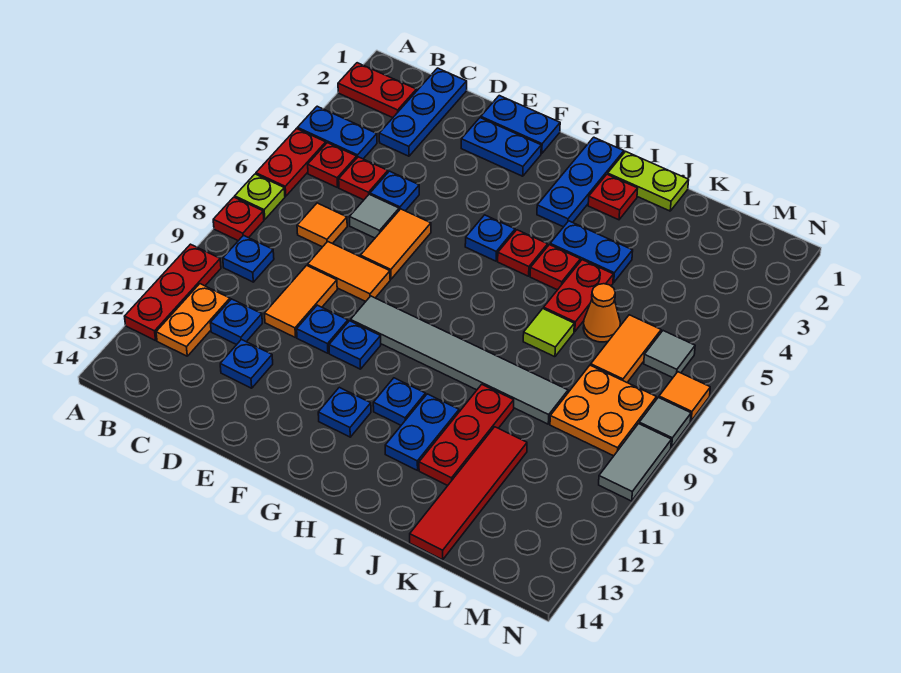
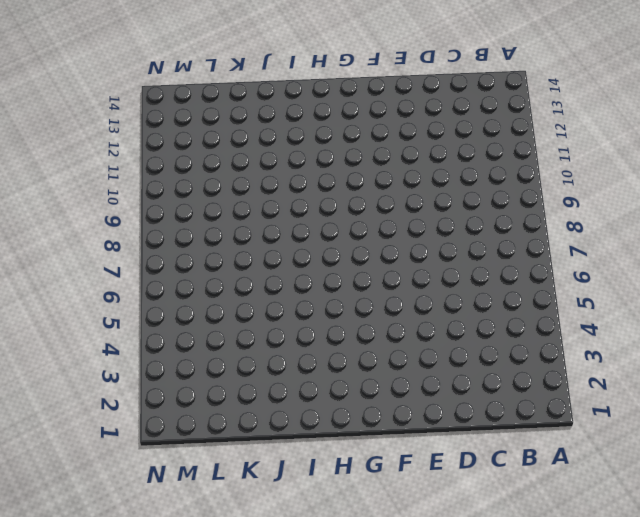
none -> red 1x2 plate [338,63,416,118]
none -> blue 1x2 plate [298,106,377,159]
none -> red 1x2 plate [256,129,326,196]
none -> lime 1x1 plate [235,174,285,220]

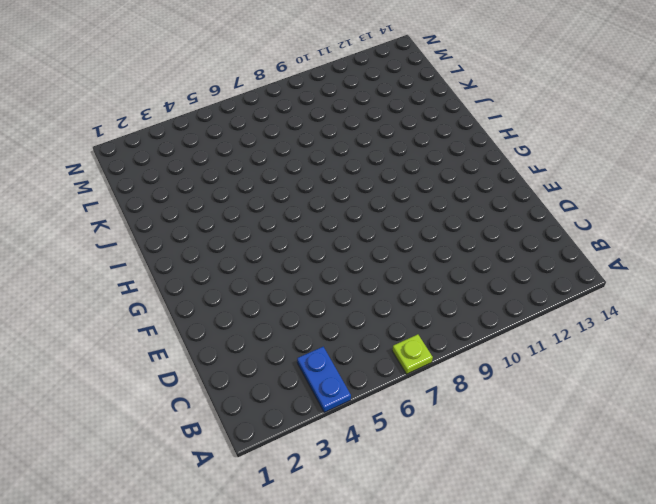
none -> red 1x2 plate [338,63,416,118]
none -> red 1x2 plate [256,129,326,196]
none -> red 1x1 plate [213,197,264,241]
none -> red 1x3 plate [125,244,221,341]

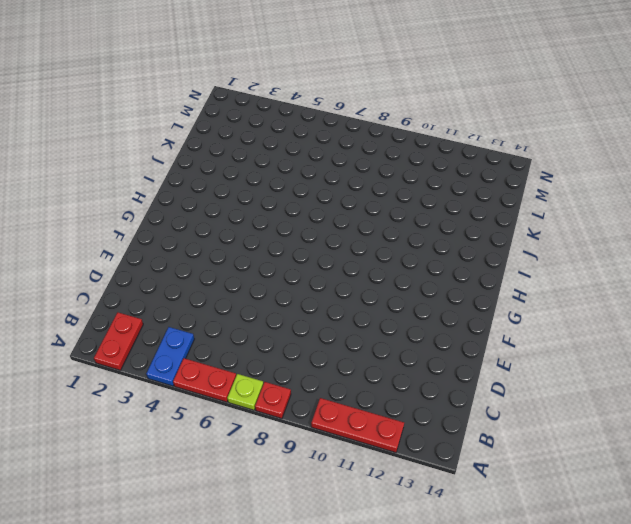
none -> red 1x1 plate [308,143,357,188]
none -> blue 1x1 plate [223,235,274,282]
none -> orange 1x2 plate [156,284,230,356]
none -> blue 1x3 plate [379,68,467,156]

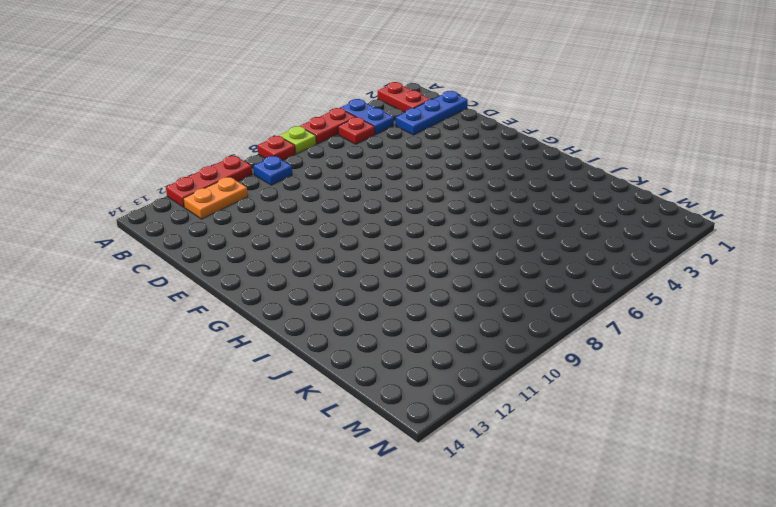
none -> red 1x1 plate [339,157,388,200]
none -> orange 1x1 tile [297,203,347,247]
none -> blue 1x1 plate [210,299,262,345]
none -> blue 1x1 plate [370,171,419,211]

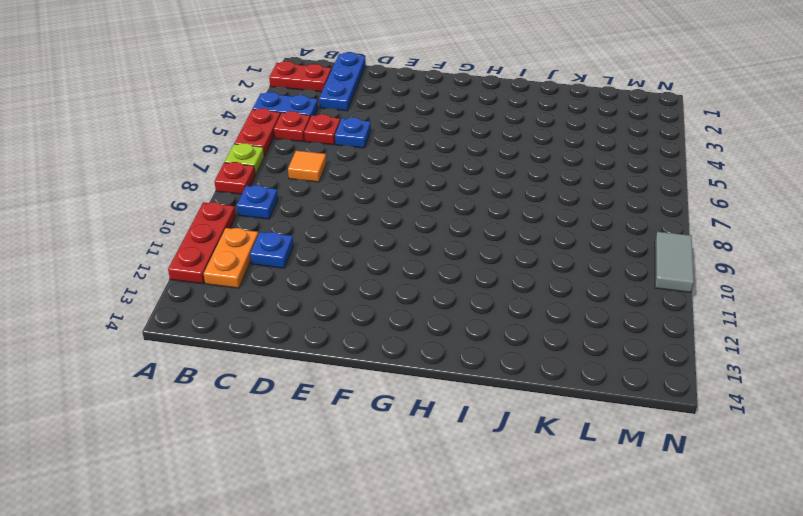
none -> grey 1x1 tile [349,194,399,238]
none -> orange 1x2 tile [308,241,390,301]
none -> orange 1x2 tile [264,266,337,338]
none -> blue 1x1 plate [220,340,273,388]

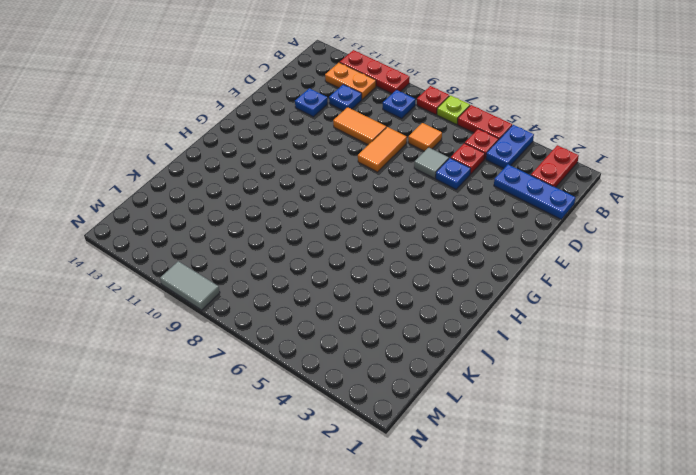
none -> blue 1x2 plate [481,96,560,154]
none -> blue 1x2 plate [461,118,541,176]
none -> orange 1x2 tile [360,209,431,279]
none -> blue 1x1 plate [297,305,348,353]

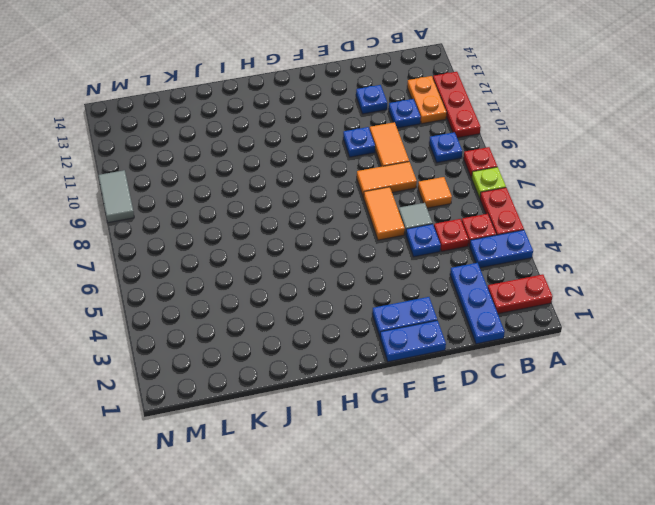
none -> grey 1x6 tile [351,296,568,424]
none -> blue 1x1 plate [329,321,381,369]
none -> blue 1x1 plate [465,215,515,261]
none -> blue 1x1 plate [318,387,371,437]

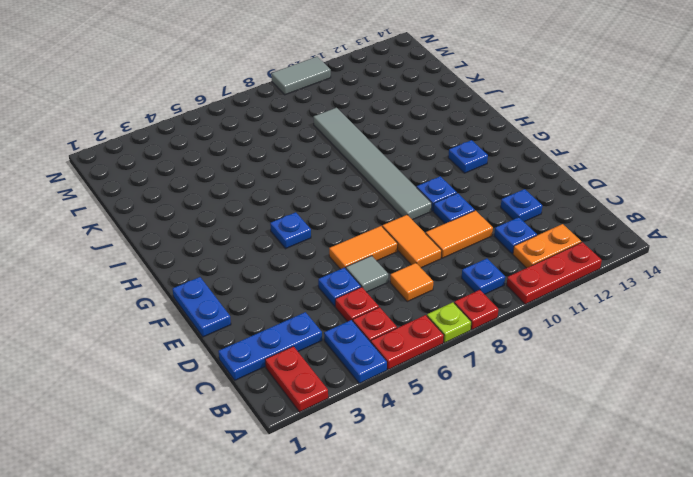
none -> blue 1x2 plate [461,118,541,176]
none -> blue 1x3 plate [537,137,624,227]
none -> red 1x1 plate [498,230,548,276]
none -> blue 1x1 plate [373,378,426,425]

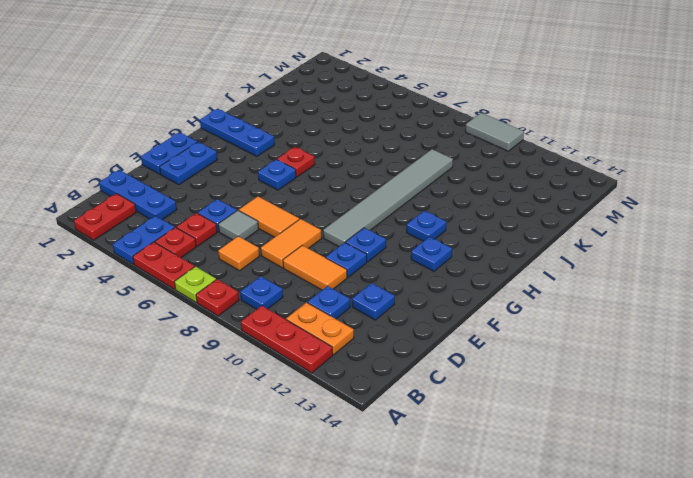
none -> lime 1x2 plate [608,151,689,211]
none -> red 1x1 plate [588,174,638,220]
none -> blue 1x2 plate [550,221,633,283]
none -> red 1x1 plate [530,245,580,290]

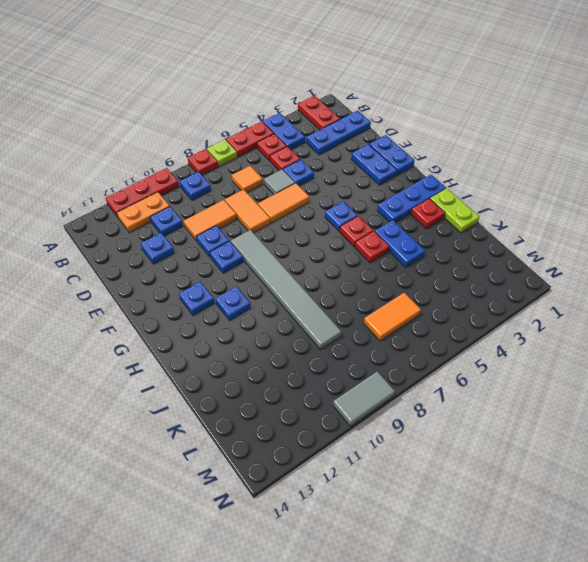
none -> blue 1x2 plate [385,394,459,470]
none -> red 1x2 plate [544,260,613,332]
none -> lime 1x1 tile [523,309,574,357]
none -> red 1x3 plate [419,384,514,486]

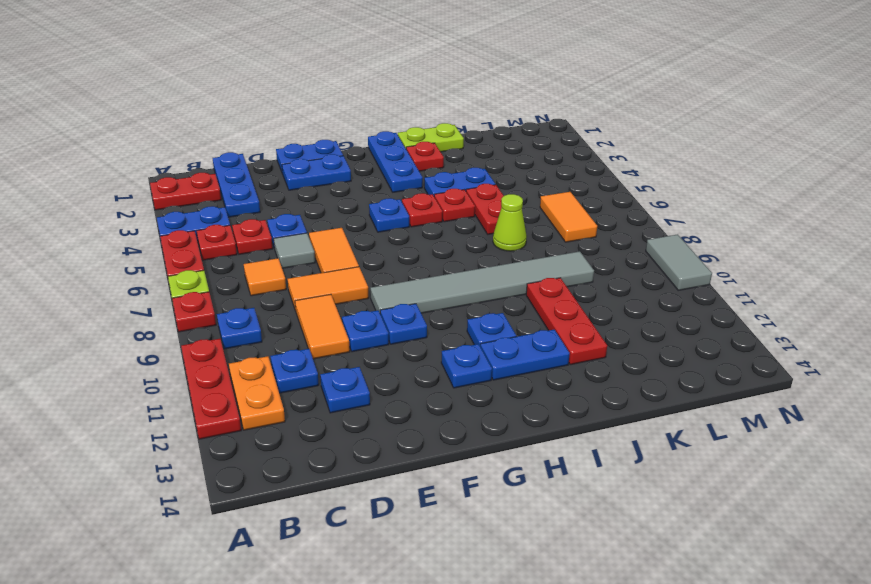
blue 1x2 plate [481,330,570,380] -> blue 1x2 plate turned to [385,394,459,470]
lime 1x1 cone [493,194,527,251] -> lime 1x1 tile [523,309,574,357]
none -> orange 1x1 cone [583,284,620,342]
none -> red 1x4 tile [410,427,527,560]
none -> orange 2x2 plate [550,365,656,456]
none -> grey 1x1 tile [644,331,695,378]

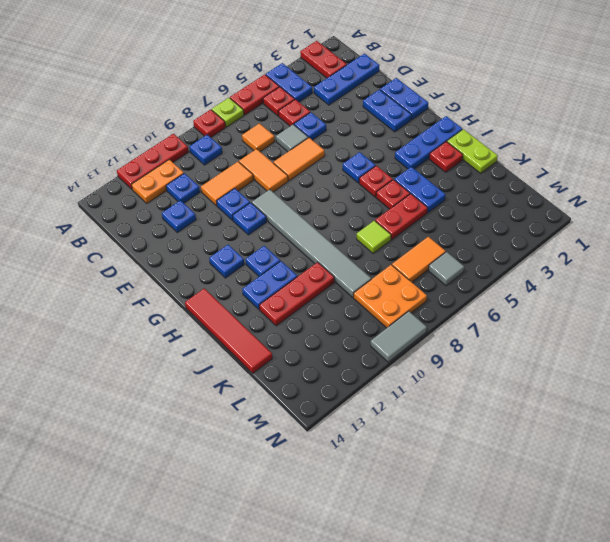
red 1x4 tile [185,288,272,373] -> red 1x4 tile turned to [410,427,527,560]
none -> orange 1x1 cone [583,284,620,342]
none -> orange 1x1 tile [659,372,710,421]
none -> grey 1x1 tile [639,397,691,447]

